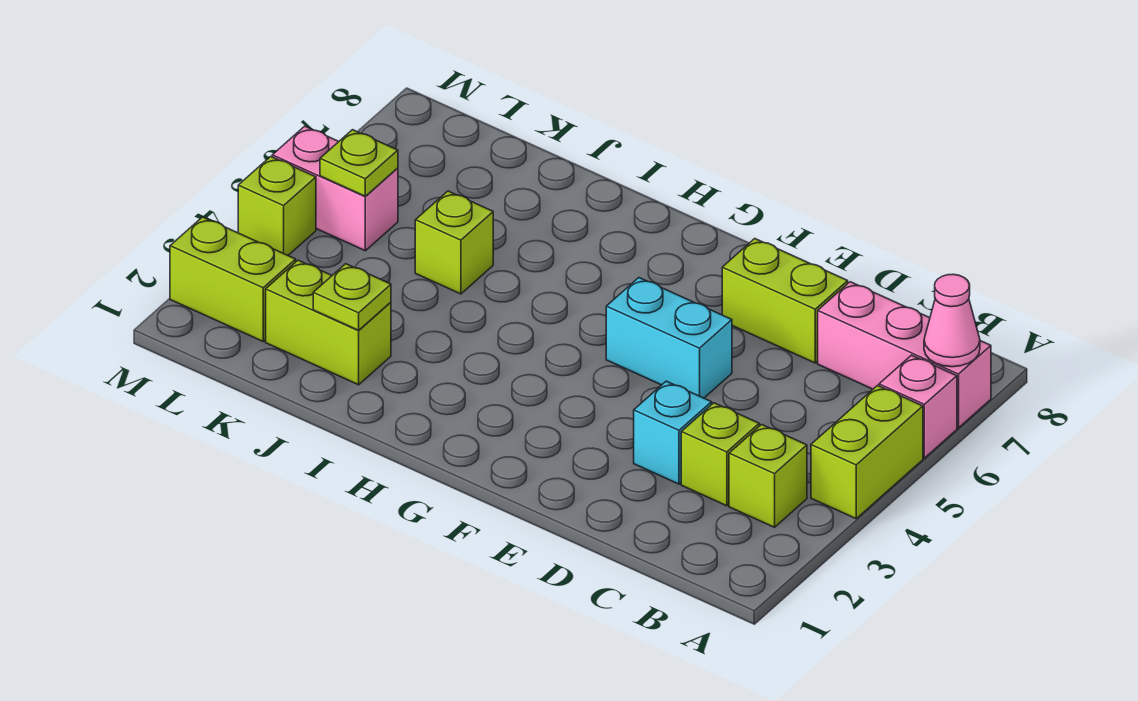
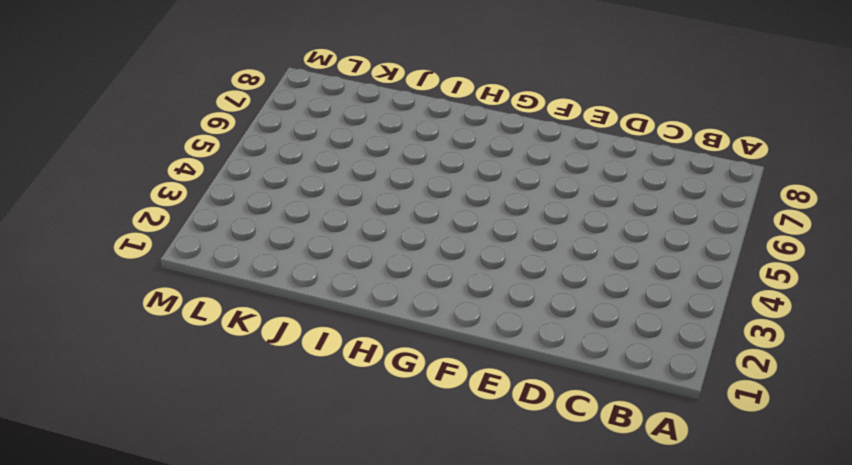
none -> lime 1x2 brick [811,386,923,519]
none -> pink 1x1 brick [879,355,957,458]
none -> pink 1x3 brick [818,282,991,428]

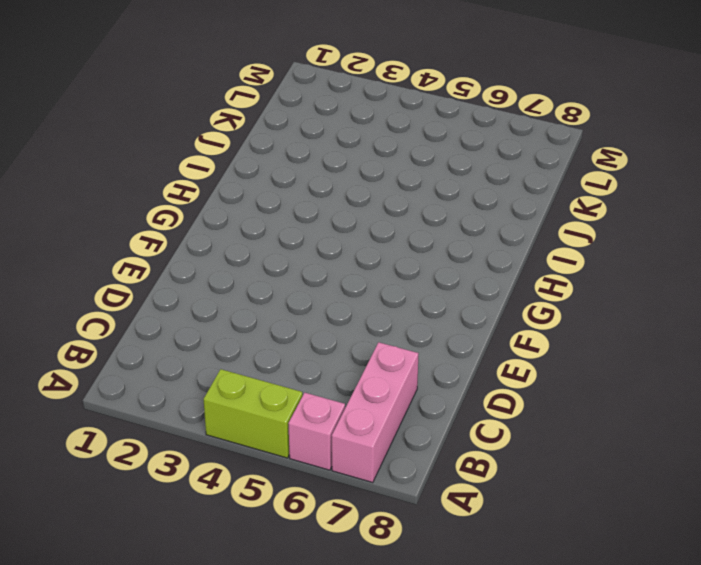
none -> lime 1x1 brick [729,424,807,527]
none -> lime 1x1 brick [681,403,759,506]
none -> cyan 1x1 brick [634,381,712,484]

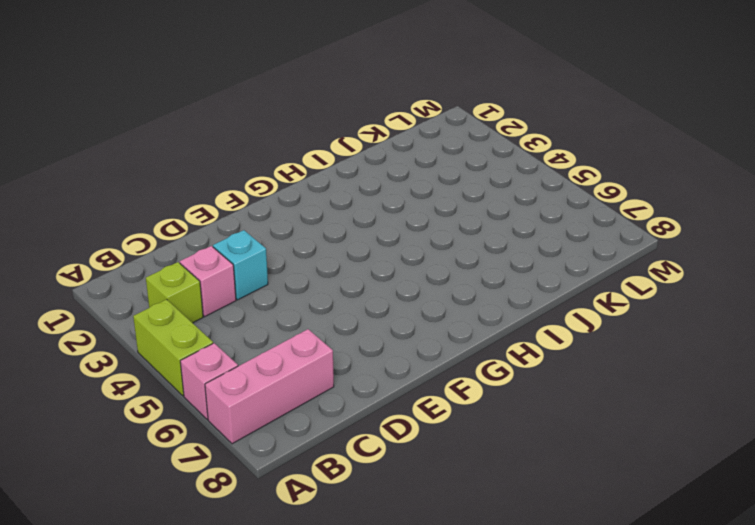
pink 1x1 brick [180,246,236,316] -> lime 1x1 brick [681,403,759,506]
none -> lime 1x2 brick [722,239,848,363]
none -> cyan 1x2 brick [606,278,732,398]
none -> lime 1x2 brick [266,260,391,385]

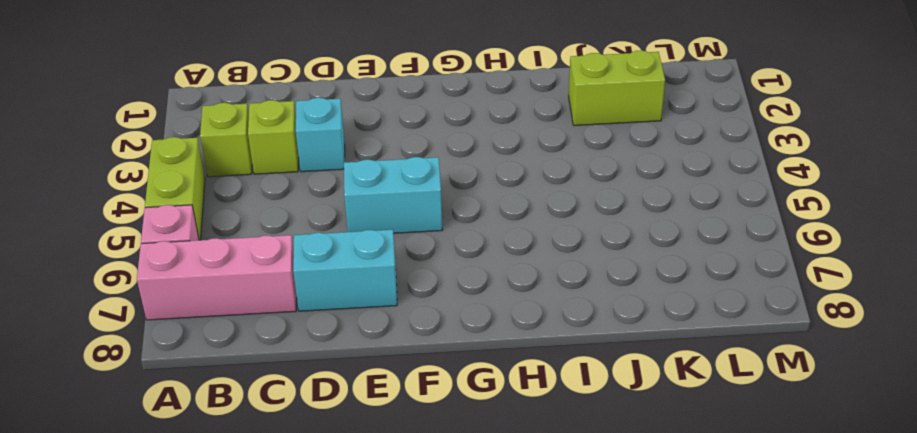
cyan 1x2 brick [293,230,397,311] -> lime 1x2 brick [722,239,848,363]
none -> lime 1x1 brick [415,191,493,294]
none -> lime 1x2 brick [170,217,296,341]
none -> pink 1x2 brick [272,126,398,251]

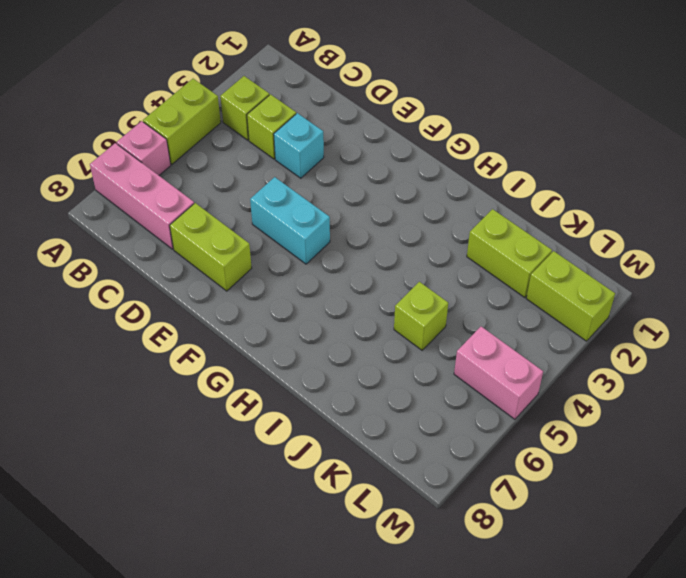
none -> lime 1x1 brick [238,157,316,255]
none -> pink 1x1 cone [924,274,980,367]
none -> lime 1x1 plate [313,264,391,330]

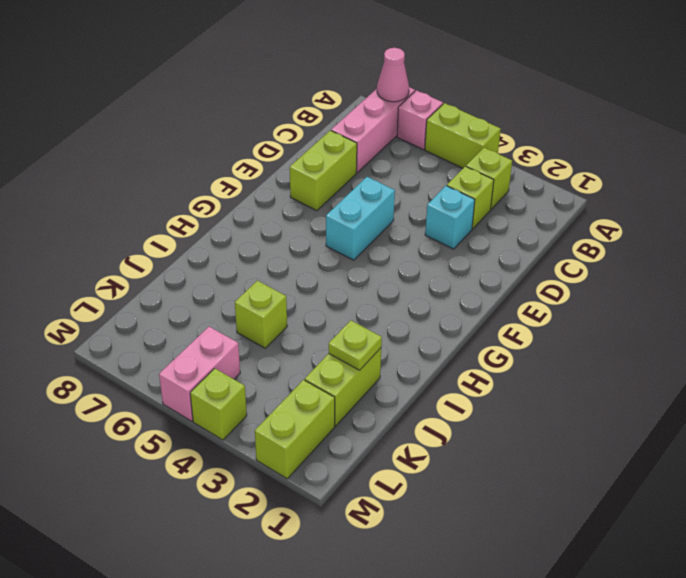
none -> lime 1x1 plate [320,130,398,196]

